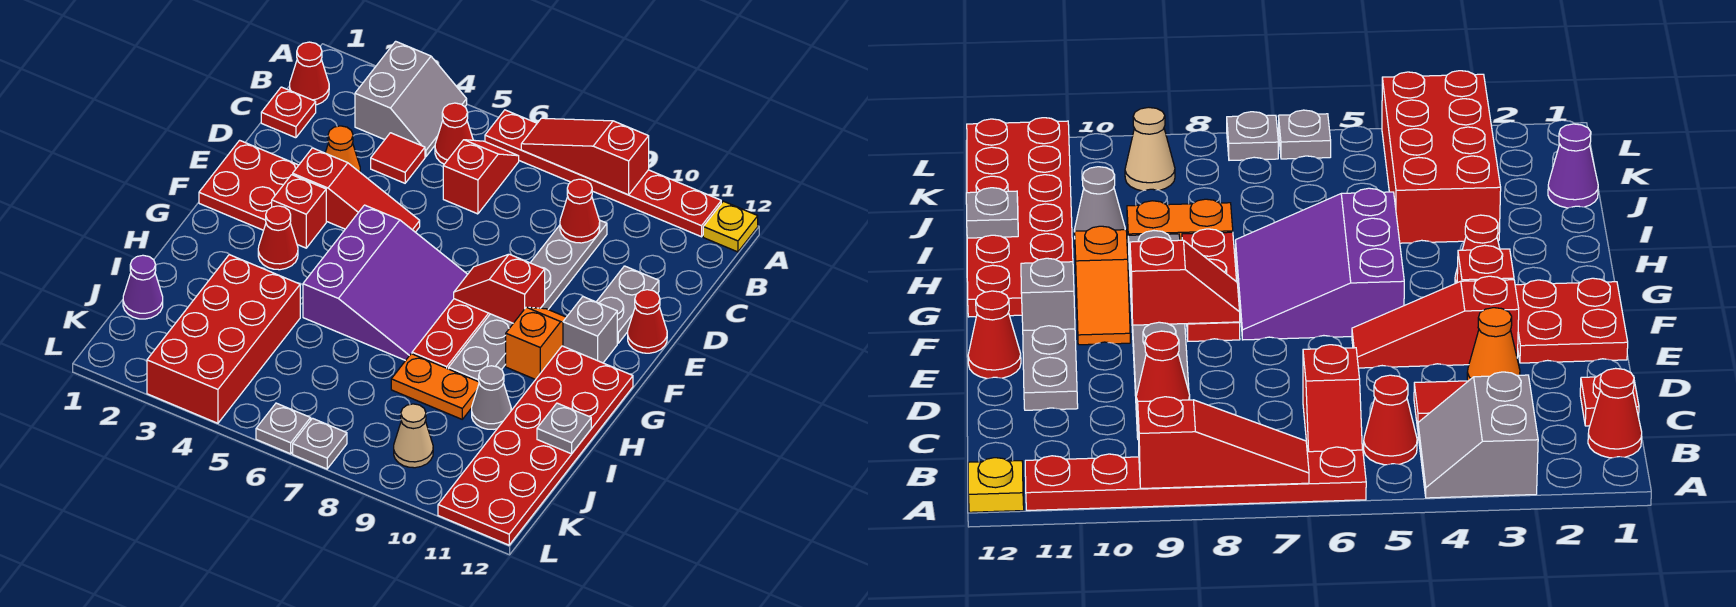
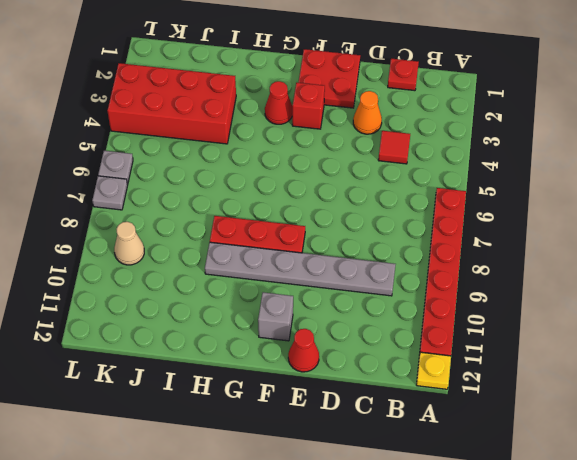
none -> grey 2x2 slope [355,41,467,157]
none -> red 1x1 cone [290,42,329,105]
none -> red 1x1 cone [435,103,473,164]
none -> red 1x2 slope [443,140,519,214]

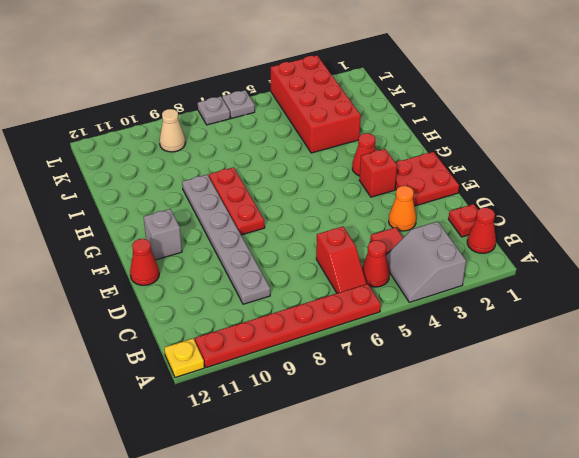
none -> grey 1x2 plate [597,266,659,343]
none -> red 1x3 slope [293,148,420,232]
none -> purple 3x3 slope [303,205,468,361]
none -> orange 1x2 slope [506,307,566,380]

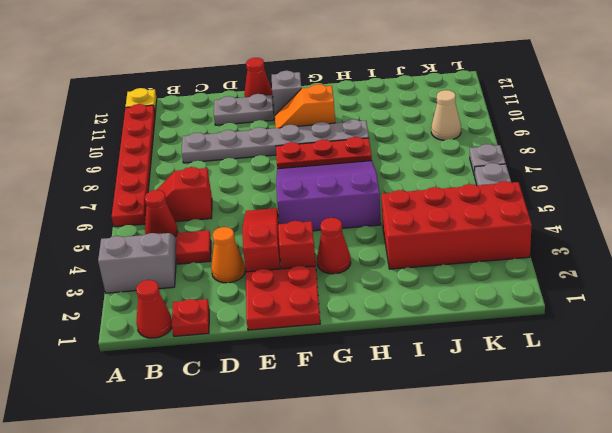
none -> red 2x6 plate [438,346,633,545]
none -> orange 1x2 plate [391,354,479,419]
none -> grey 1x1 cone [472,366,511,429]
none -> purple 1x1 cone [123,255,163,319]

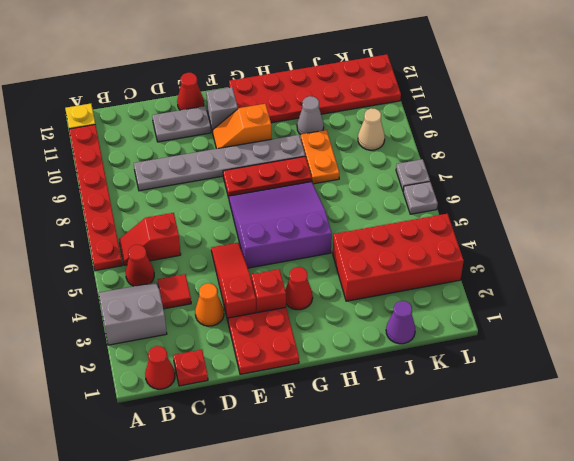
none -> red 1x3 slope [521,118,649,195]
none -> red 1x1 cone [560,179,600,243]
none -> red 1x2 slope [454,254,545,323]
none -> grey 1x1 plate [537,403,591,454]

